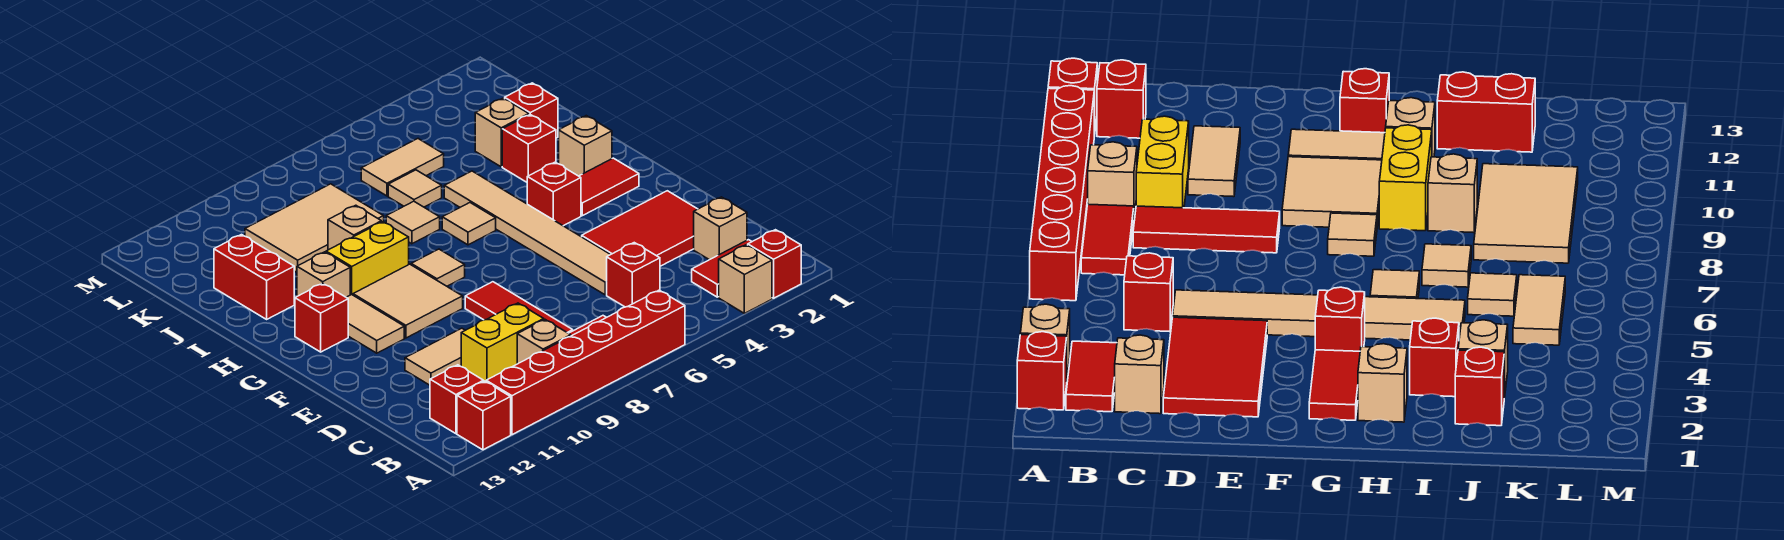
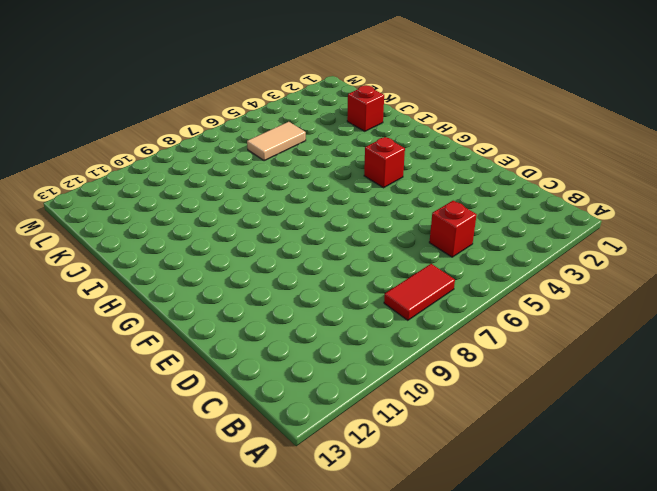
none -> red 1x1 brick [748,230,801,298]
none -> tan 1x1 brick [719,245,772,313]
none -> red 1x6 brick [486,290,685,435]
none -> red 1x1 brick [457,381,511,450]

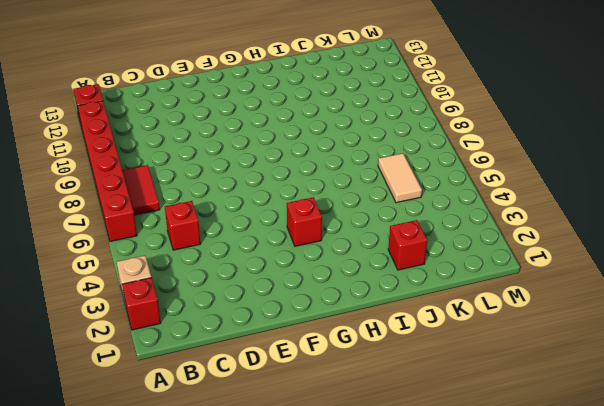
none -> red 1x2 tile [692,240,752,297]
none -> tan 1x1 brick [517,320,571,364]
none -> red 1x1 brick [430,365,484,434]
none -> tan 1x1 brick [694,197,747,260]

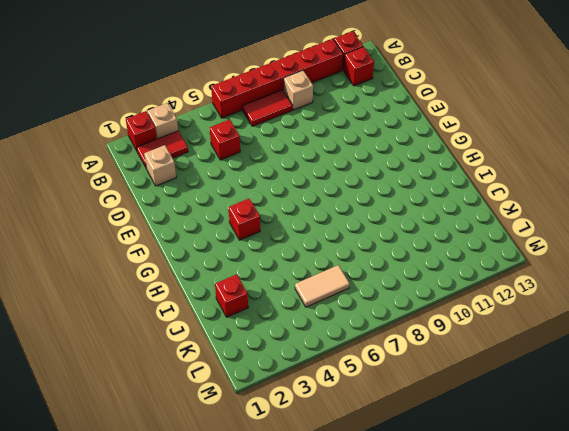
none -> red 1x3 tile [465,282,573,333]
none -> yellow 1x2 brick [461,303,544,381]
none -> red 2x3 tile [582,191,697,266]
none -> tan 1x6 tile [444,171,610,295]

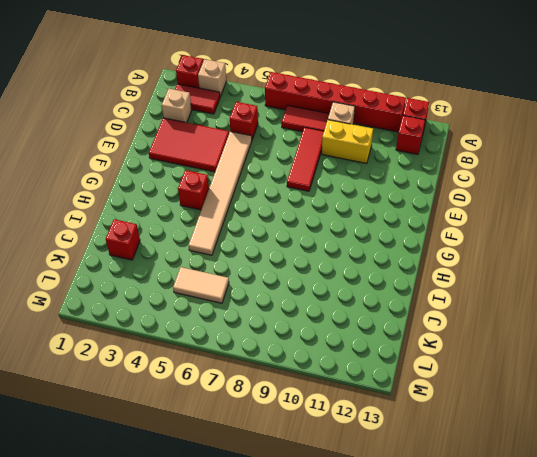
none -> tan 1x2 tile [405,328,465,385]
none -> tan 2x2 tile [353,264,463,338]
none -> tan 1x2 tile [346,295,404,353]
none -> red 1x2 tile [579,158,639,216]

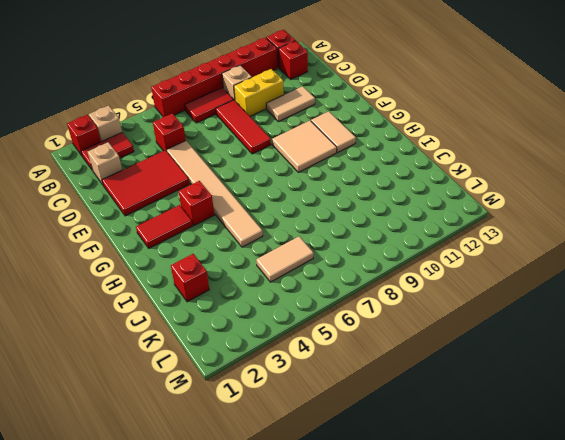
none -> tan 1x1 tile [411,249,465,286]
none -> red 1x1 brick [295,283,348,352]
none -> tan 1x1 brick [559,116,612,176]
none -> tan 1x1 tile [442,203,496,245]

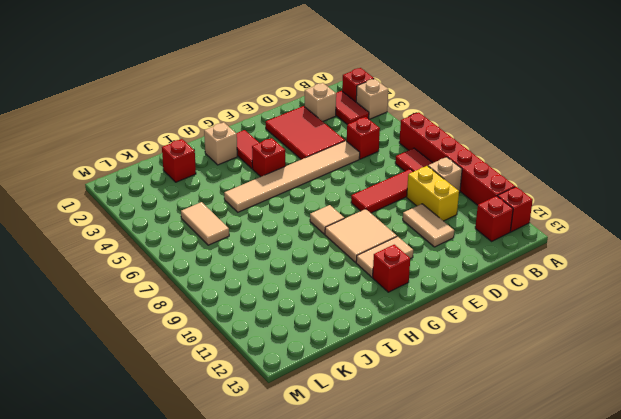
none -> tan 1x1 tile [442,203,496,245]
none -> yellow 1x2 brick [326,222,409,295]
none -> tan 1x1 brick [297,252,350,297]
none -> red 1x1 brick [502,115,556,182]

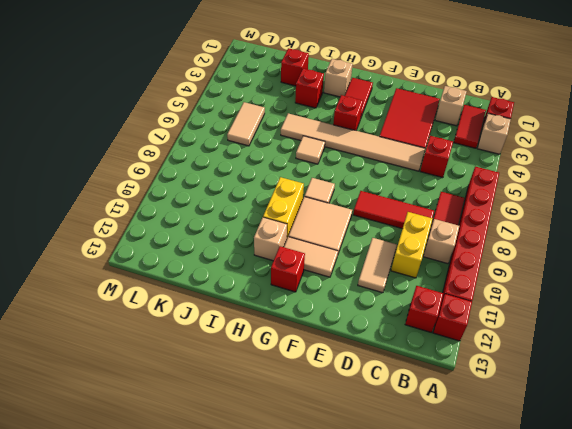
none -> tan 1x1 tile [386,201,440,244]
none -> tan 1x1 brick [328,205,381,250]
none -> red 1x2 brick [214,235,294,319]
none -> tan 1x1 brick [475,98,529,167]

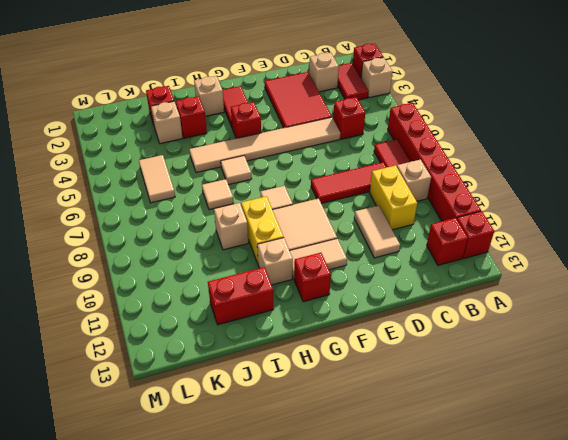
none -> tan 1x1 tile [388,170,442,207]
none -> tan 2x3 tile [245,184,384,272]

